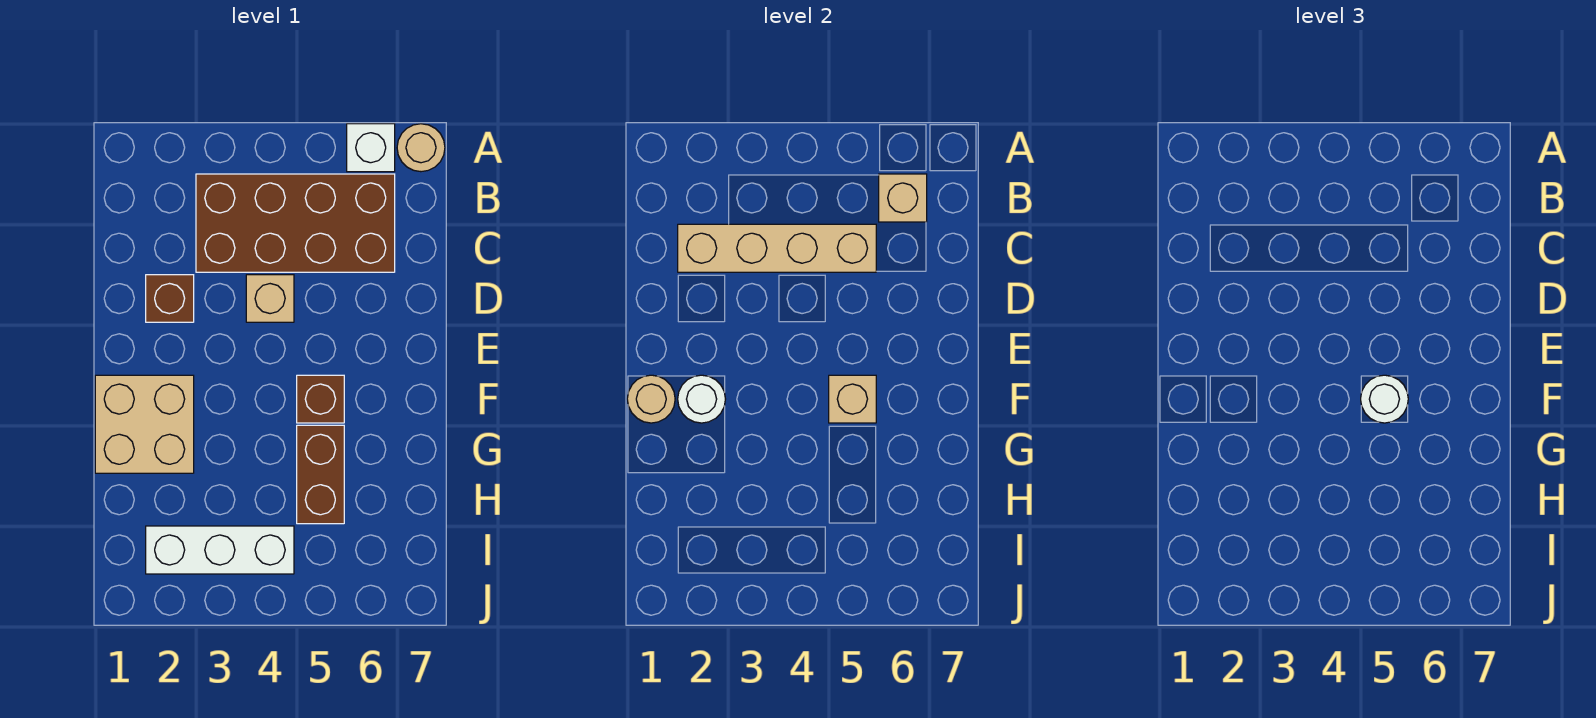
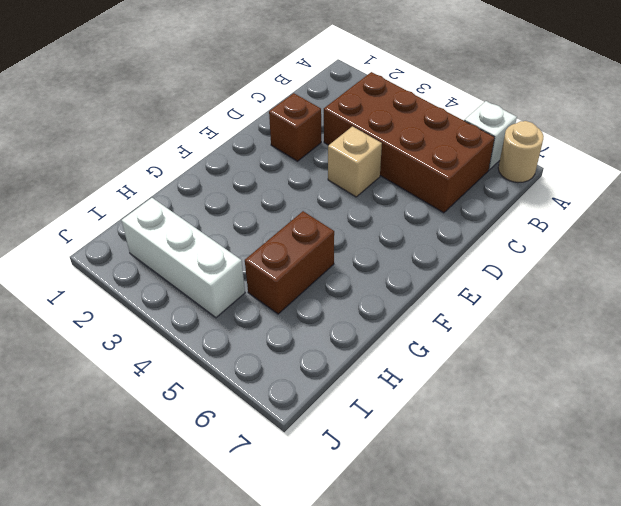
none -> tan 2x2 brick [95,375,194,473]
none -> brown 1x1 brick [297,375,344,423]
none -> tan 1x1 brick [879,174,927,222]

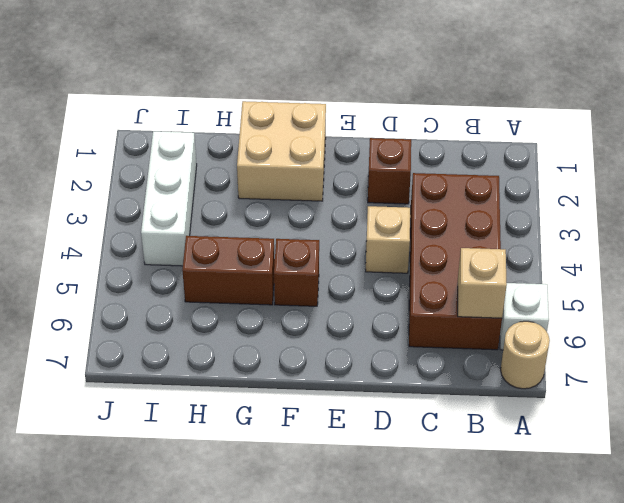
none -> tan 1x4 brick [678,224,876,272]
none -> tan 1x1 round brick [627,375,675,423]
none -> white 1x1 round brick [678,375,725,423]

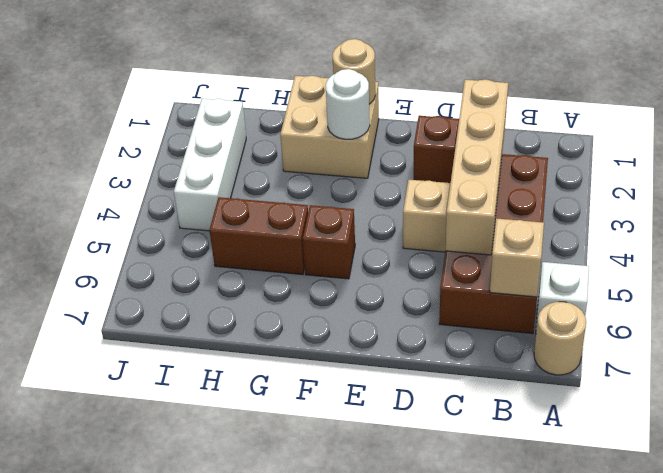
none -> tan 1x1 brick [829,375,876,423]
none -> white 1x1 round brick [1361,375,1408,423]

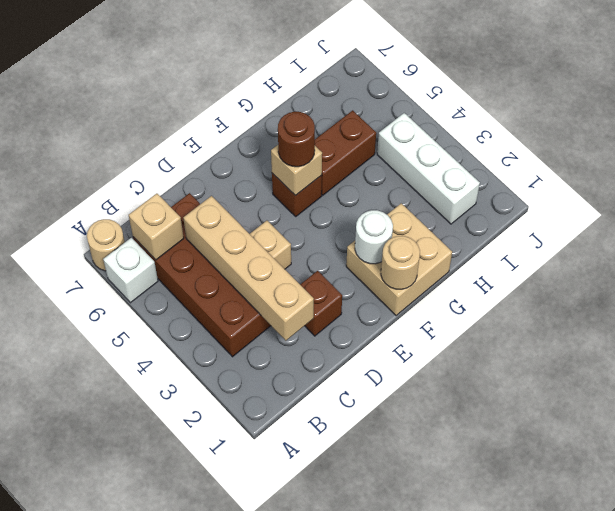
brown 1x1 round brick [278,112,315,167] -> white 1x1 round brick [1361,375,1408,423]

